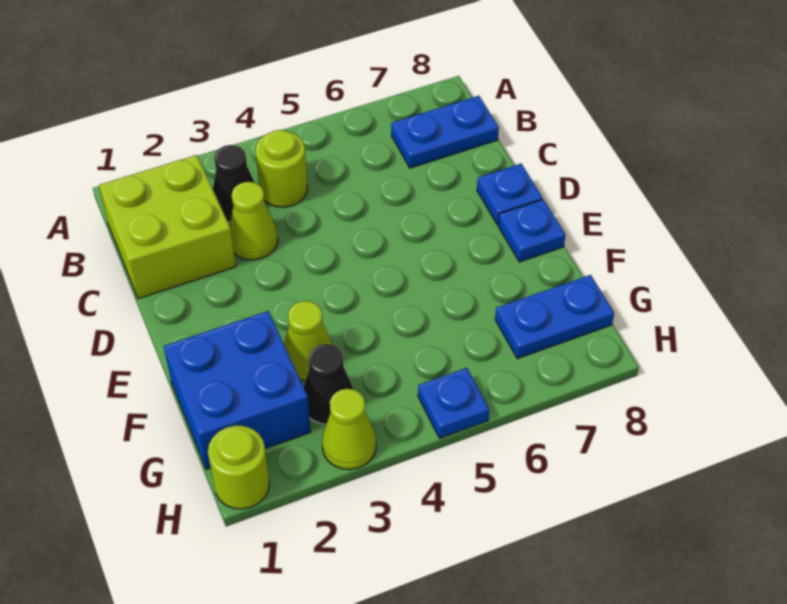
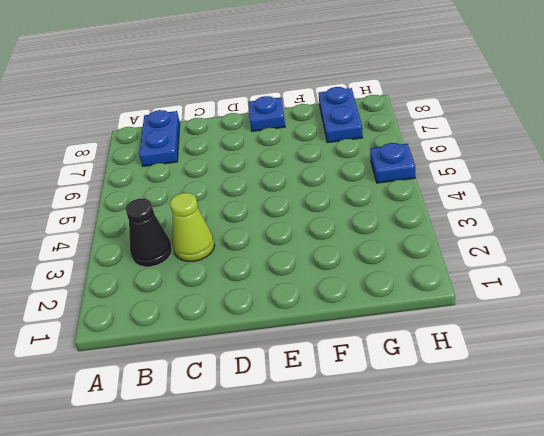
none -> lime 2x2 brick [99,155,236,299]
none -> lime 1x1 round brick [255,130,308,207]
none -> blue 1x1 plate [477,164,542,224]

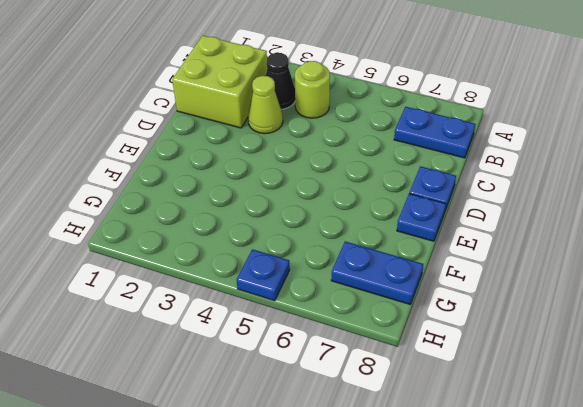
none -> blue 2x2 brick [164,311,311,470]
none -> lime 1x1 cone [284,301,332,381]
none -> black 1x1 cone [304,344,353,424]

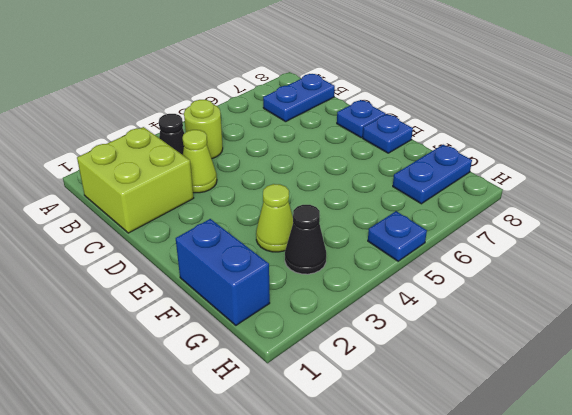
blue 1x2 brick [176,219,270,325] -> blue 2x2 brick [164,311,311,470]
none -> lime 1x1 round brick [208,425,270,509]
none -> lime 1x1 cone [322,389,376,470]

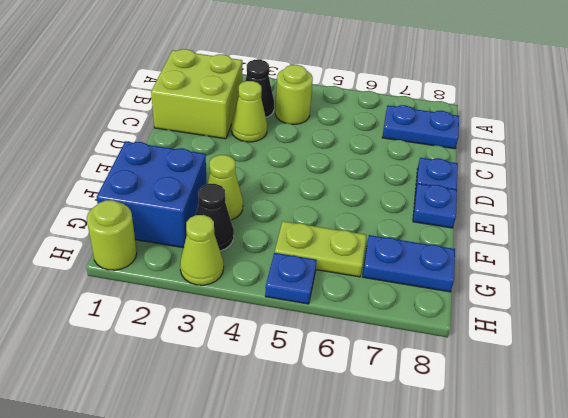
lime 1x2 plate [275,221,367,277] -> none

